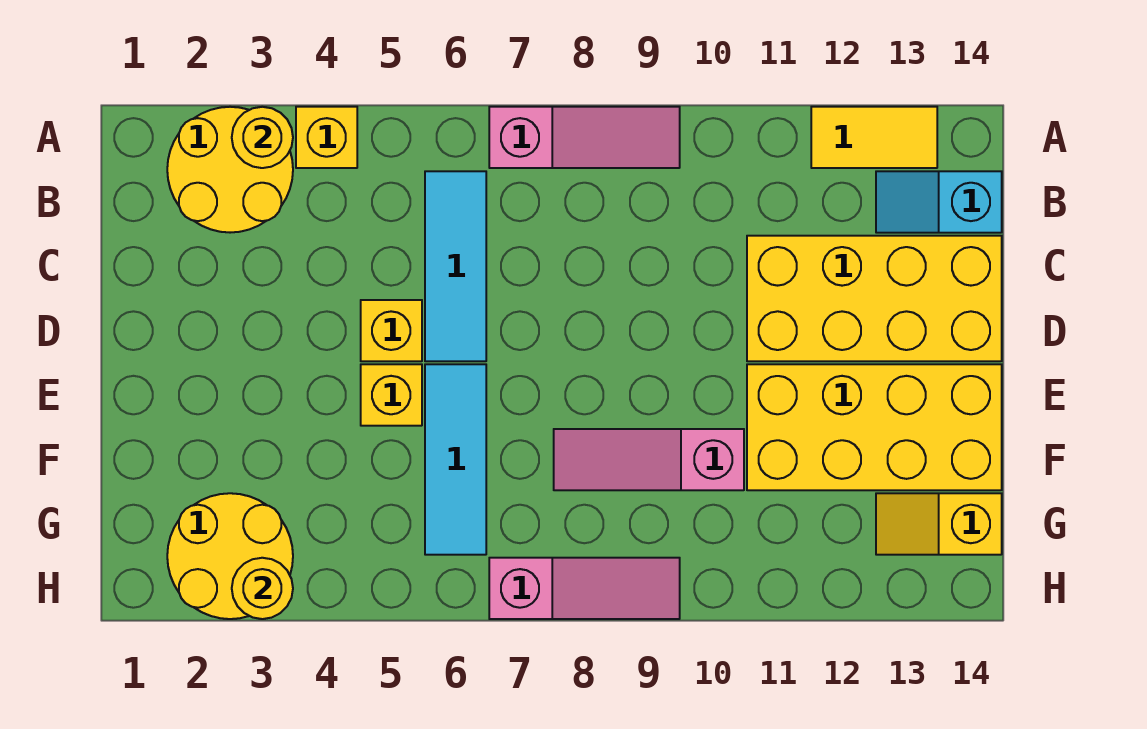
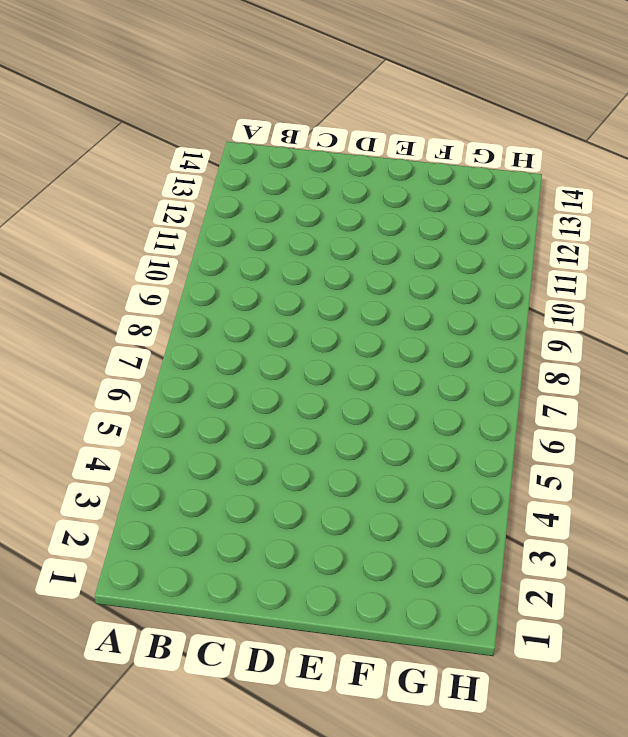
none -> yellow 2x2 round brick [167,107,293,233]
none -> yellow 1x1 brick [296,107,357,168]
none -> pink 1x3 slope [489,107,680,168]

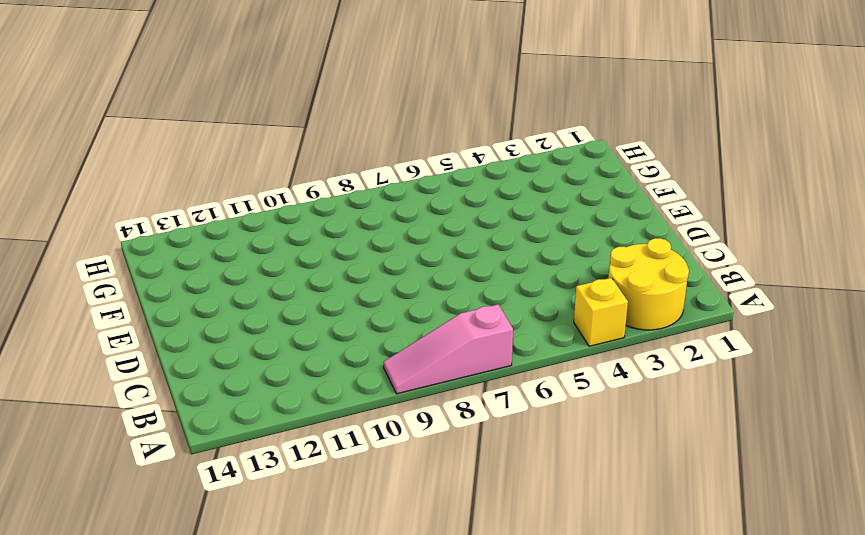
none -> yellow 1x2 tile [811,107,937,168]
none -> cyan 1x3 tile [425,171,486,361]
none -> cyan 1x2 slope [876,171,1002,233]

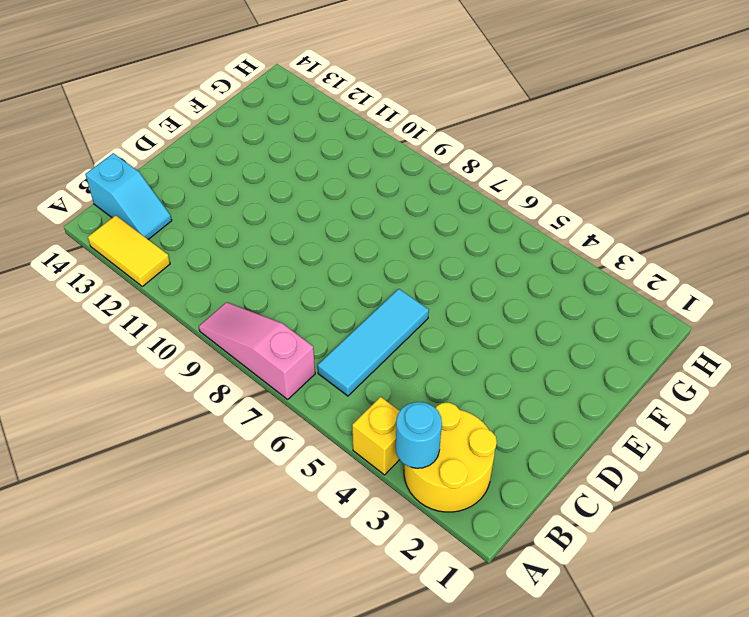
cyan 1x1 round brick [396,402,442,468] -> yellow 1x1 round brick [232,107,293,168]
none -> yellow 2x4 brick [747,236,1002,361]
none -> yellow 1x1 brick [361,300,422,361]
none -> yellow 1x1 brick [361,364,422,426]

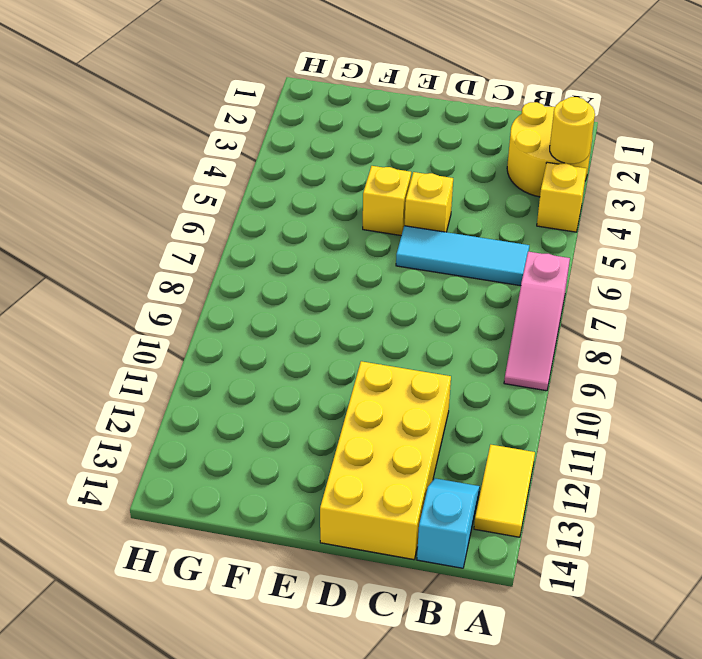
none -> cyan 1x3 tile [425,364,486,555]
none -> yellow 2x4 brick [747,364,1002,490]
none -> pink 1x3 slope [554,429,744,490]

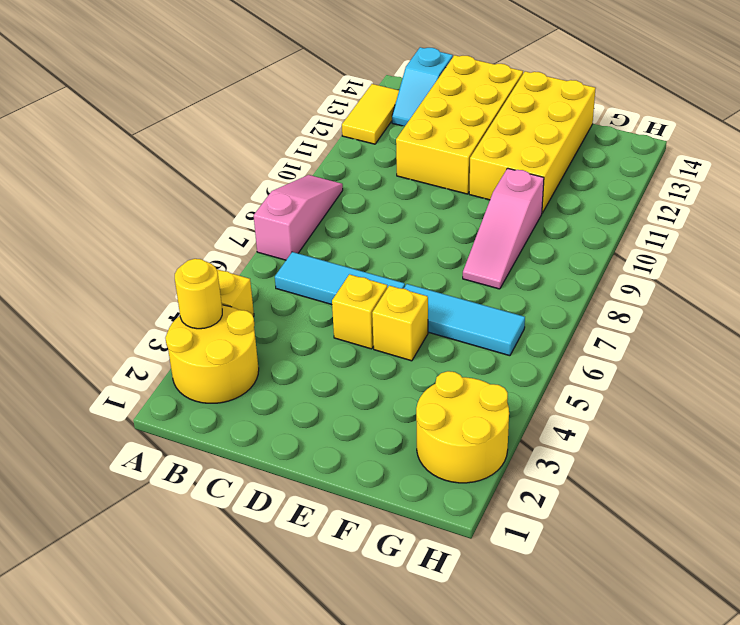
none -> yellow 1x2 slope [876,493,1002,555]
none -> pink 1x3 slope [489,558,680,619]
none -> yellow 1x1 round brick [232,558,293,619]

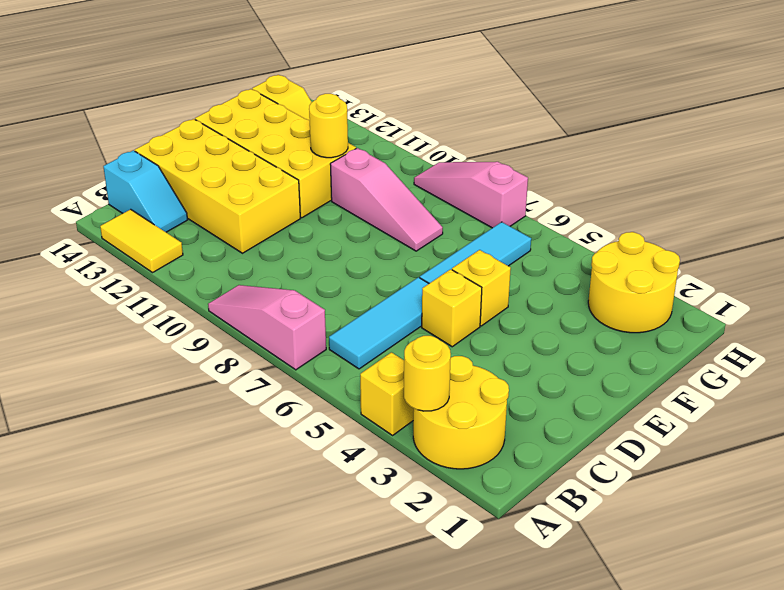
yellow 1x1 round brick [309,94,348,158] -> yellow 1x1 round brick moved to [232,558,293,619]

